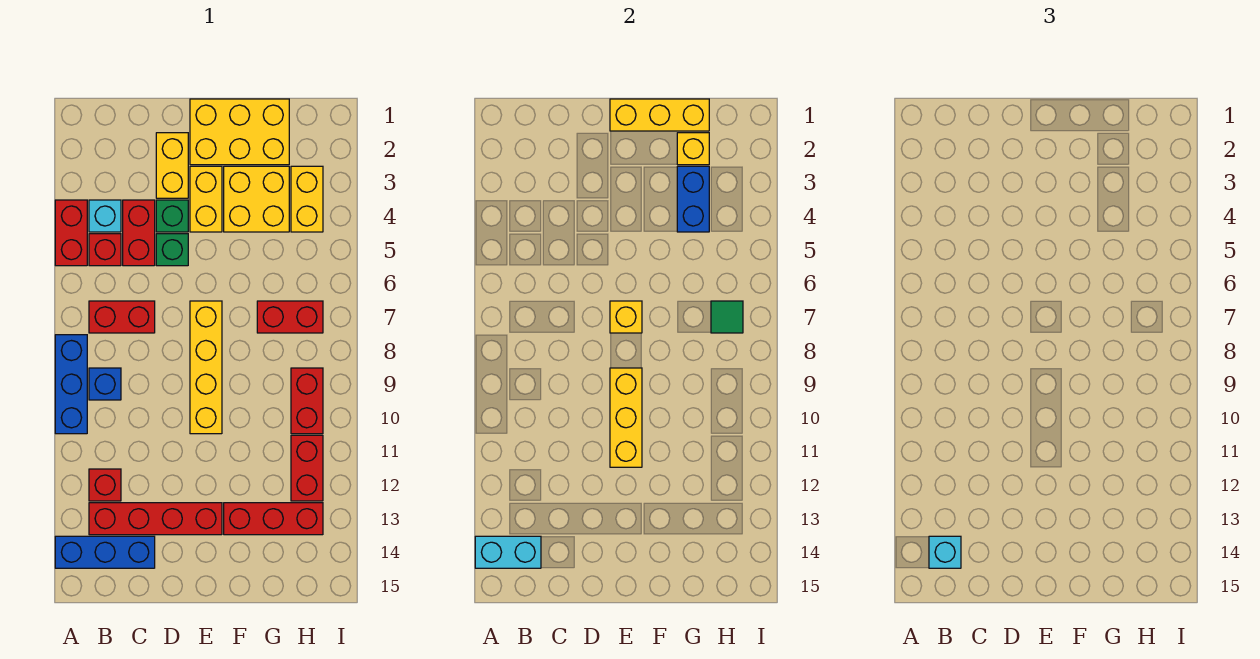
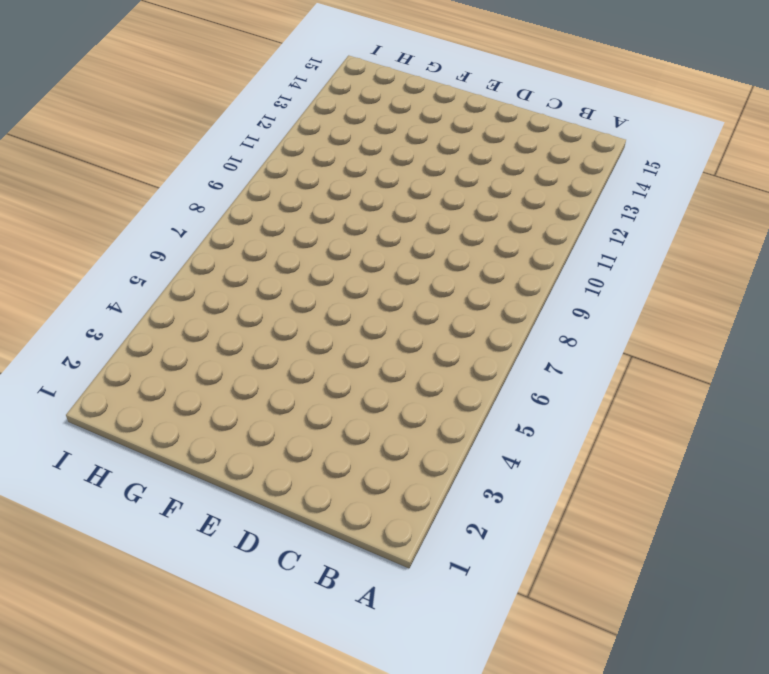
none -> red 1x2 brick [55,200,87,266]
none -> blue 1x3 brick [55,335,87,434]
none -> blue 1x3 brick [55,536,155,568]
none -> cyan 1x1 brick [89,200,121,232]

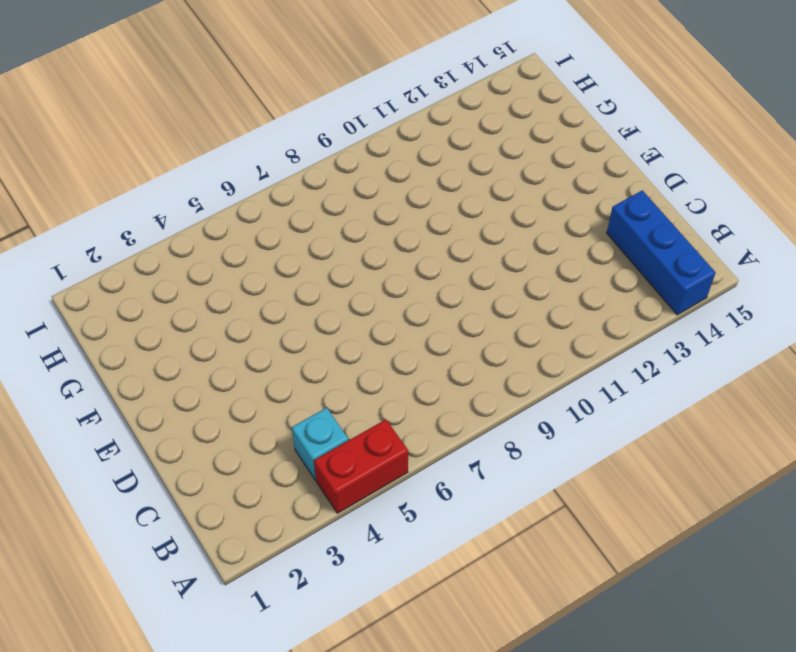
none -> blue 1x3 brick [55,335,87,434]
none -> red 1x1 brick [89,234,121,266]
none -> red 1x2 brick [89,301,155,333]
none -> blue 1x1 brick [89,368,121,400]

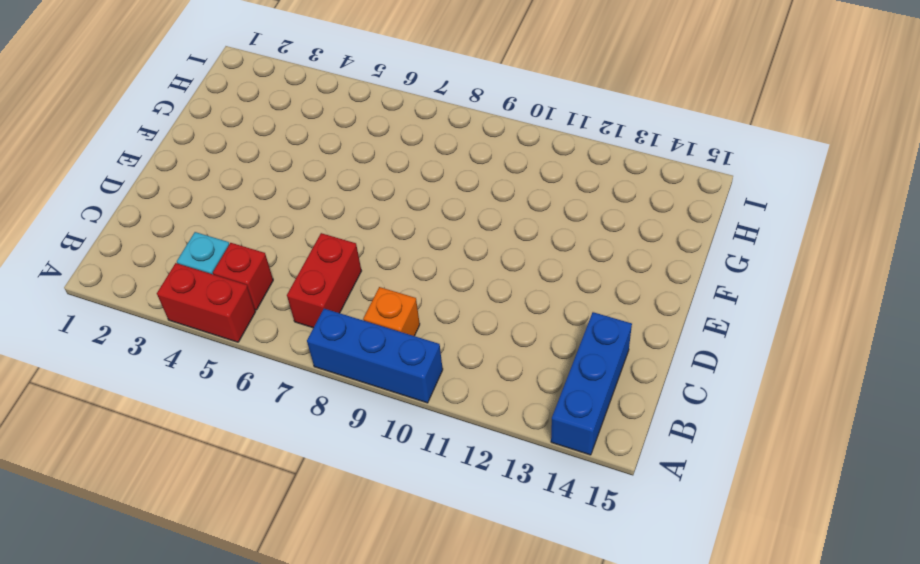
orange 1x1 brick [363,287,420,336] -> blue 1x1 brick [89,368,121,400]
none -> red 1x1 brick [89,469,121,501]
none -> red 1x4 brick [89,503,222,535]
none -> red 1x2 brick [123,200,155,266]
none -> yellow 1x2 brick [156,133,188,198]

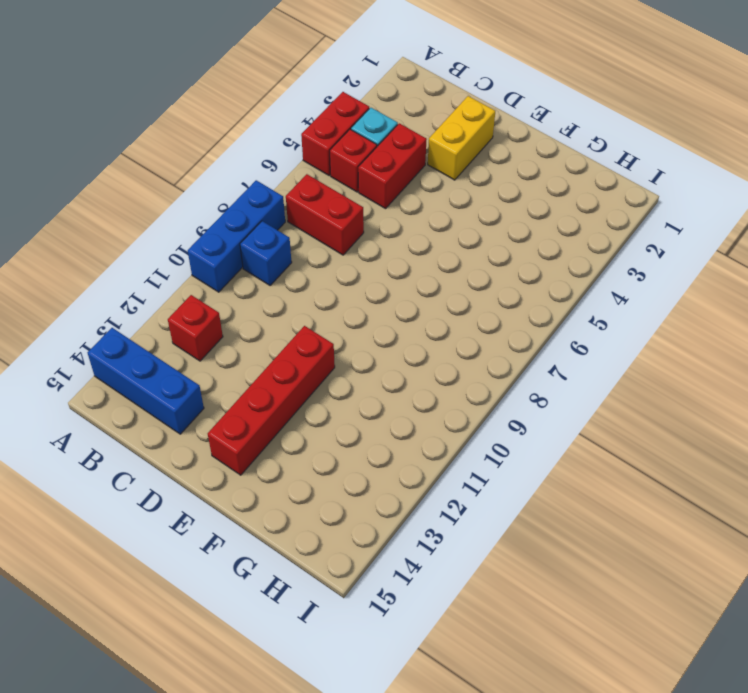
red 1x4 brick [208,326,335,475] -> red 1x4 brick turned to [89,503,222,535]
none -> green 1x1 brick [156,200,188,232]
none -> green 1x1 brick [156,234,188,266]
none -> yellow 2x3 brick [190,99,289,165]
none -> yellow 1x2 brick [190,166,222,232]

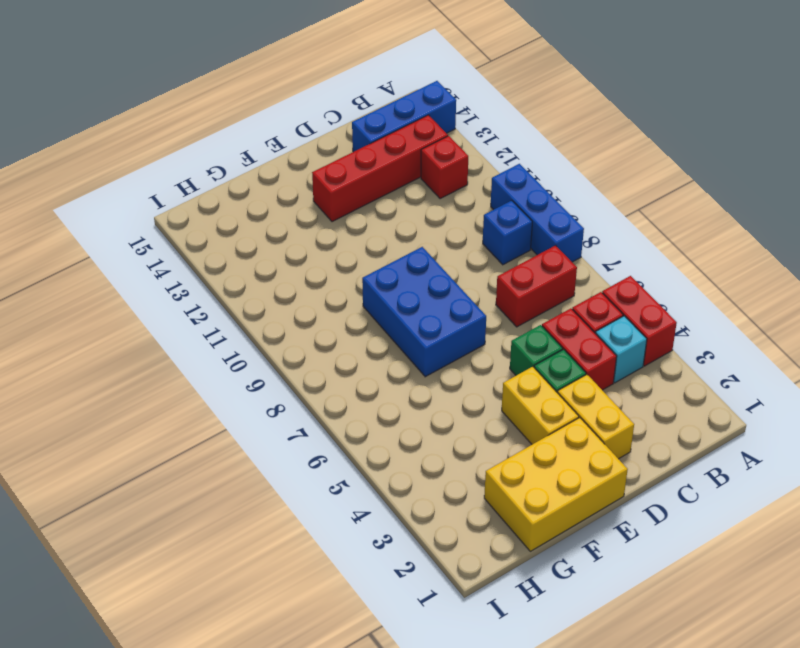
blue 2x3 brick [362,247,486,377] -> yellow 1x4 brick [190,301,222,434]
none -> yellow 2x2 brick [224,166,289,232]
none -> red 1x3 brick [224,503,323,535]
none -> red 1x2 brick [257,301,323,333]
none -> yellow 1x2 brick [291,166,323,232]

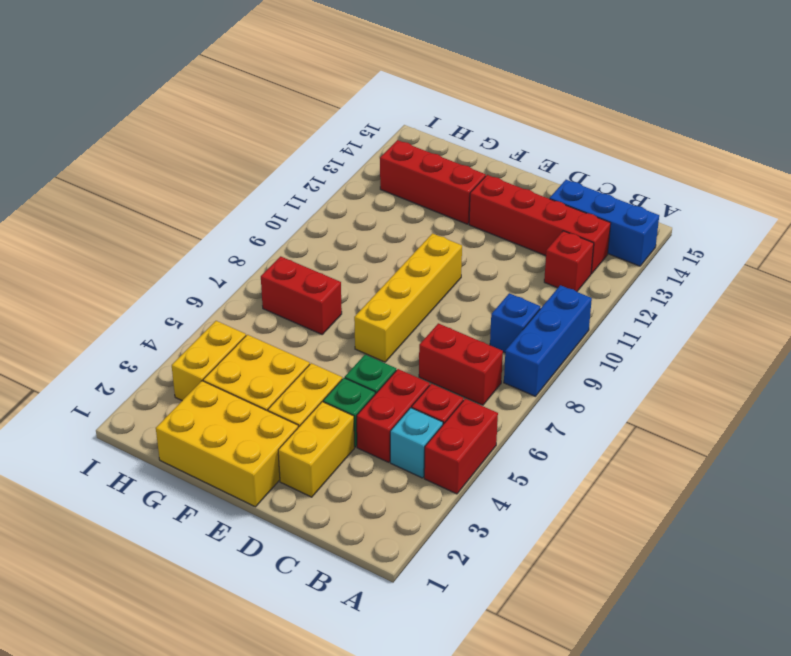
none -> red 1x2 brick [291,368,323,434]
none -> red 1x2 brick [291,435,323,501]
none -> cyan 1x2 brick [475,536,541,568]
none -> yellow 1x3 brick [610,99,709,131]

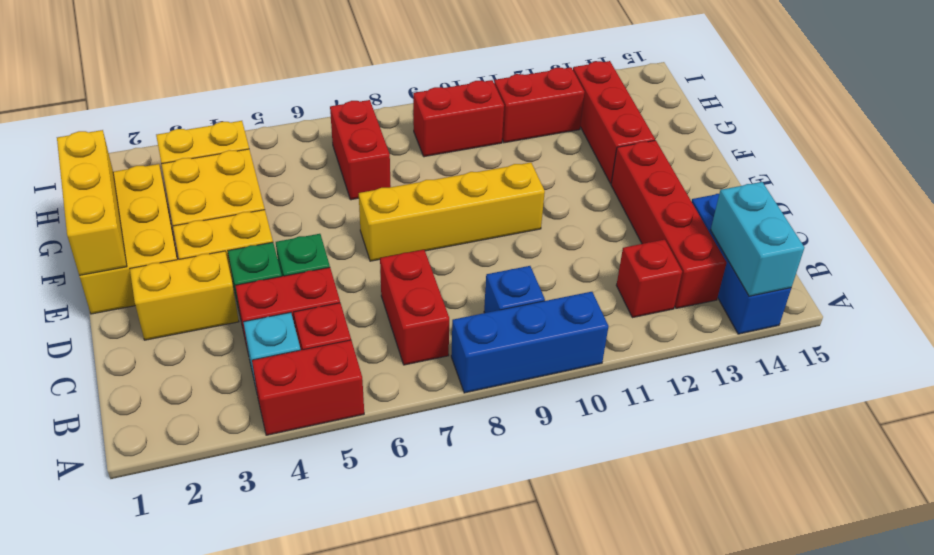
none -> yellow 1x1 brick [610,301,642,333]
none -> yellow 1x3 brick [610,368,642,467]
none -> yellow 1x1 brick [677,133,709,165]
none -> blue 1x2 brick [677,166,709,232]

